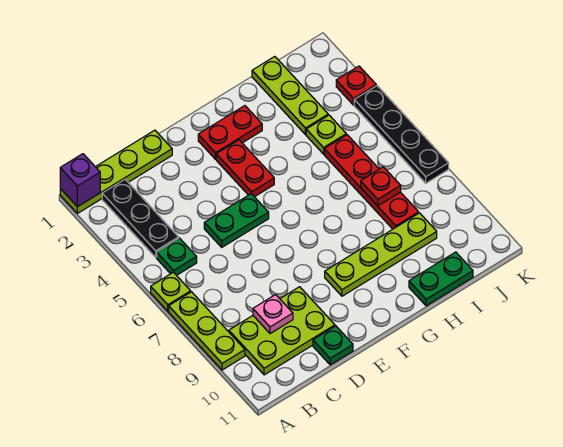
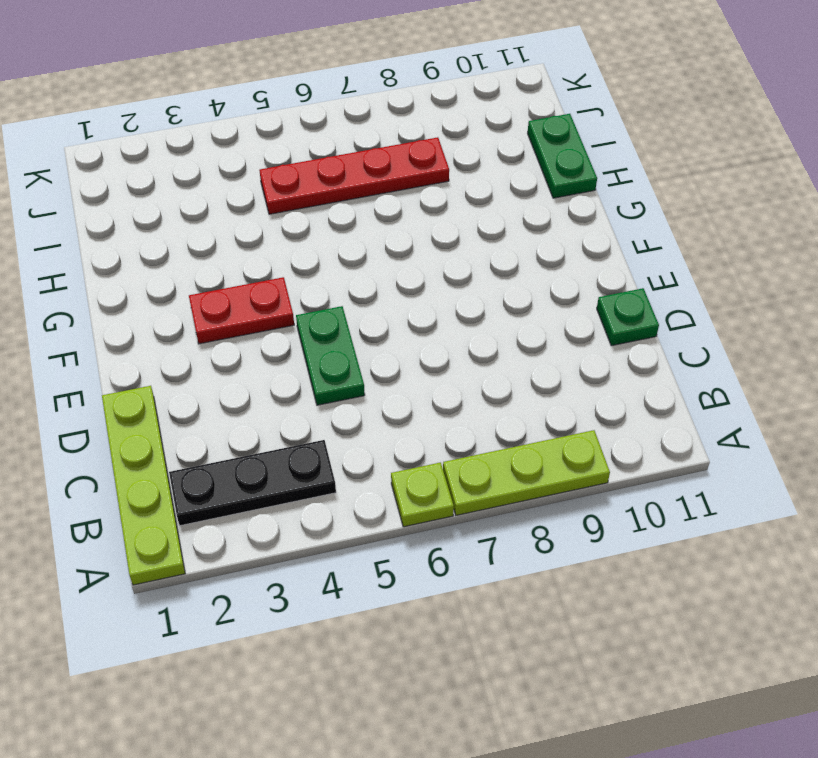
none -> green 1x1 plate [157,238,197,275]
none -> lime 2x3 plate [229,287,335,375]
none -> red 1x2 plate [198,106,262,159]

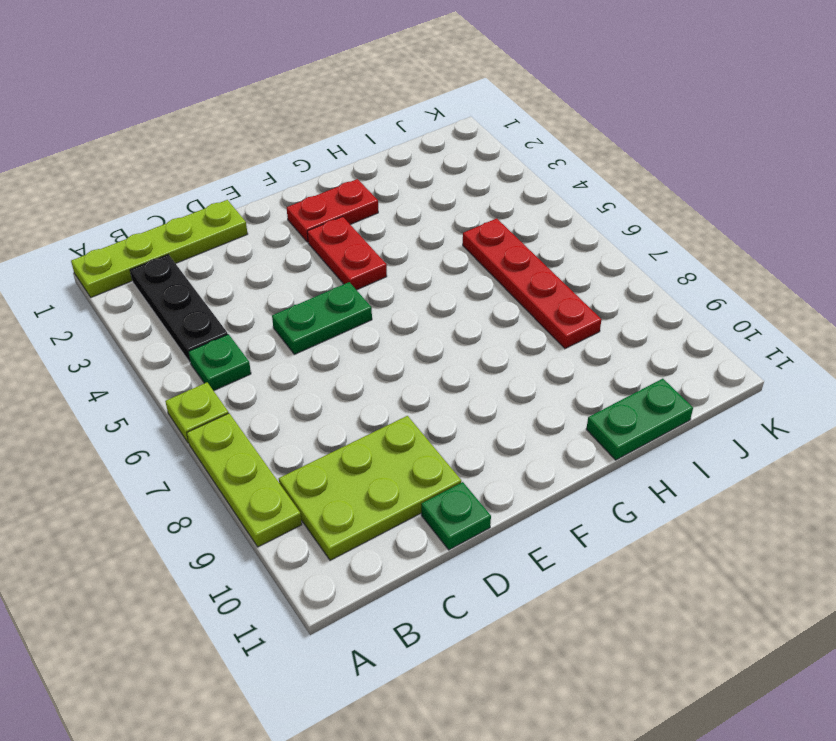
none -> lime 1x4 plate [325,213,437,296]
none -> lime 1x3 plate [252,57,328,135]
none -> lime 1x1 plate [306,115,346,154]

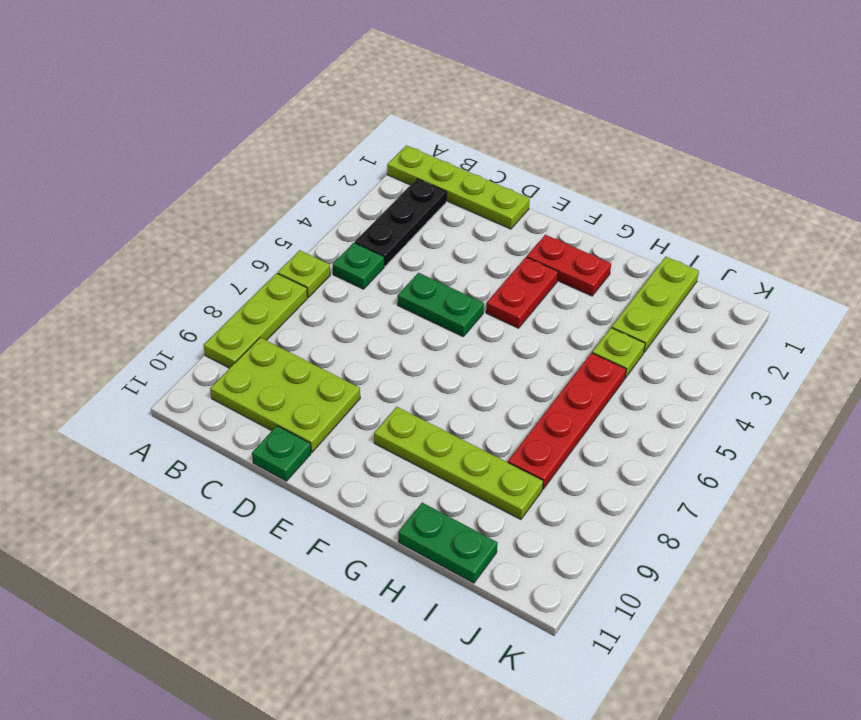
none -> red 1x1 plate [336,66,376,105]
none -> black 1x4 plate [354,86,449,183]
none -> purple 1x1 brick [60,154,100,207]

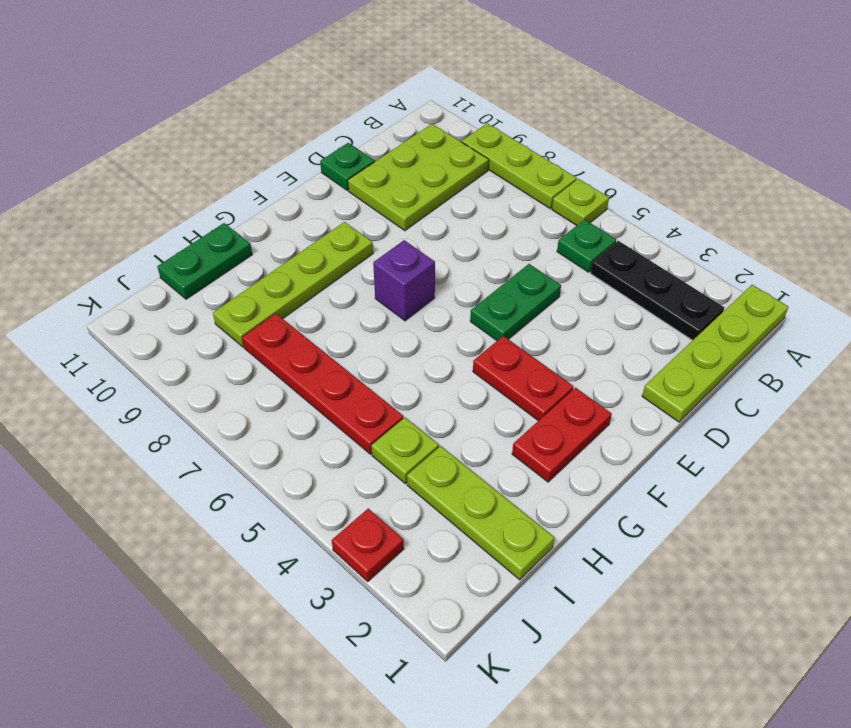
purple 1x1 brick [373,240,435,321] -> purple 1x1 brick moved to [60,154,100,207]
none -> black 1x4 plate [354,86,449,183]
none -> pink 1x1 plate [253,295,293,334]
none -> red 1x1 plate [361,167,401,206]

